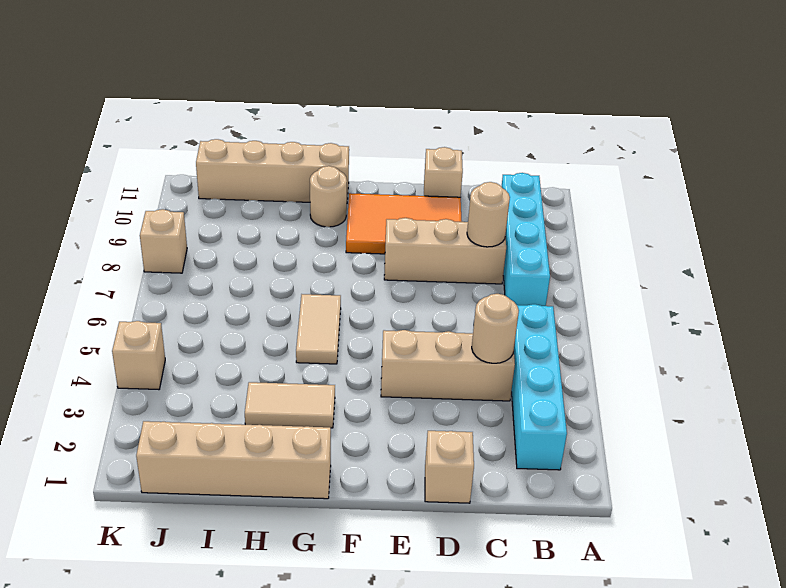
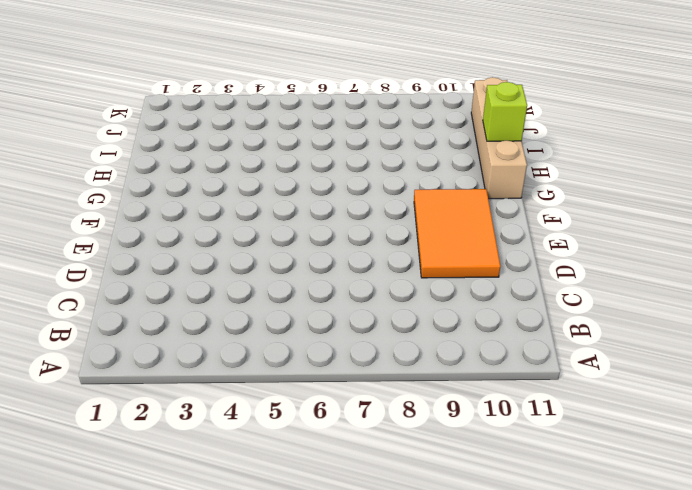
lime 1x1 brick [483,82,527,141] -> none
none -> cyan 1x4 brick [511,304,567,470]
none -> cyan 1x4 brick [502,173,550,306]
none -> tan 1x3 brick [381,330,515,401]

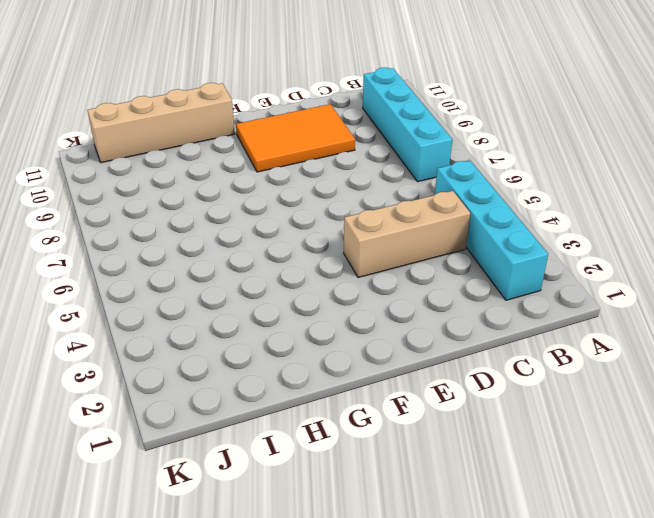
none -> tan 1x3 brick [384,218,506,284]
none -> tan 1x1 brick [425,431,474,503]
none -> tan 1x1 brick [424,147,463,197]

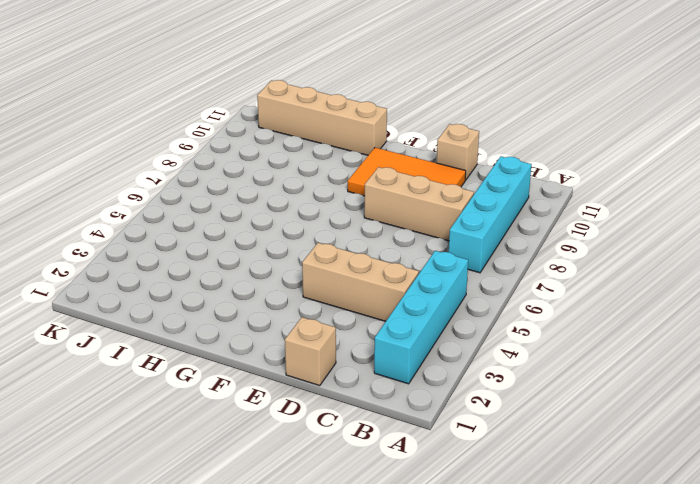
none -> tan 1x4 brick [136,421,331,499]
none -> tan 1x2 tile [245,382,335,428]
none -> tan 1x2 tile [296,294,341,364]

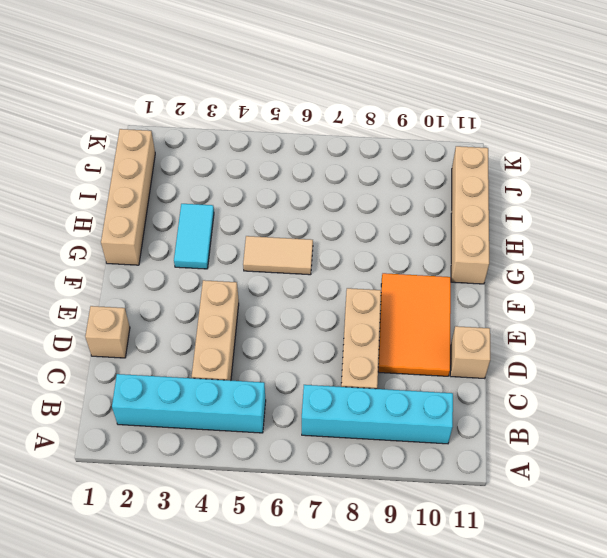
cyan 1x2 tile [174,204,214,269] -> tan 1x2 tile [245,382,335,428]
none -> tan 1x1 round brick [310,166,347,227]
none -> tan 1x1 brick [112,321,165,390]
none -> tan 1x1 brick [140,209,187,273]

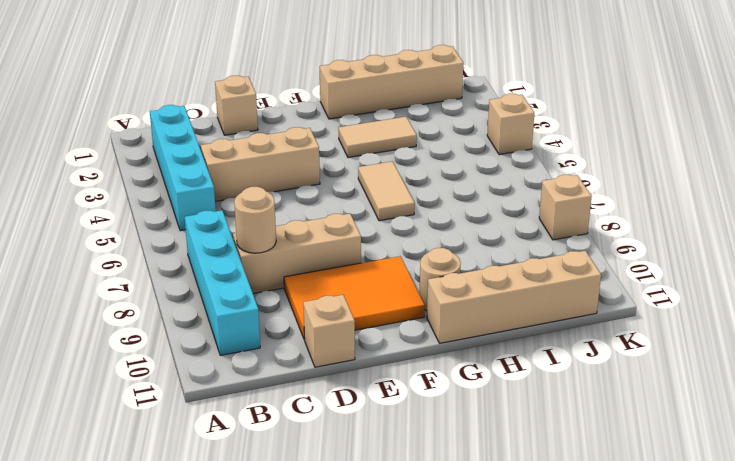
none -> tan 1x1 round brick [472,293,519,363]

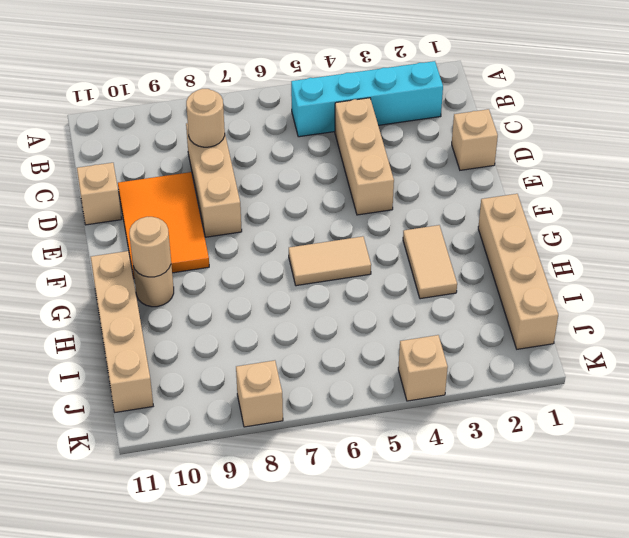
tan 1x1 round brick [129,217,171,277] -> tan 1x1 round brick moved to [472,293,519,363]
none -> cyan 1x4 brick [502,173,550,306]

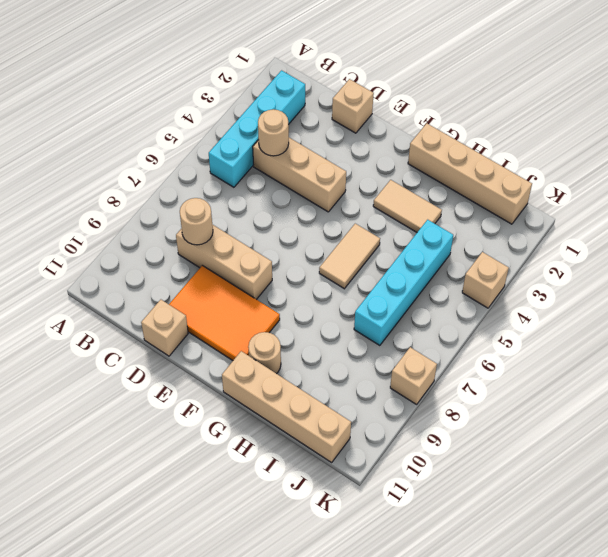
cyan 1x4 brick [354,220,453,346] -> cyan 1x4 brick moved to [502,173,550,306]

